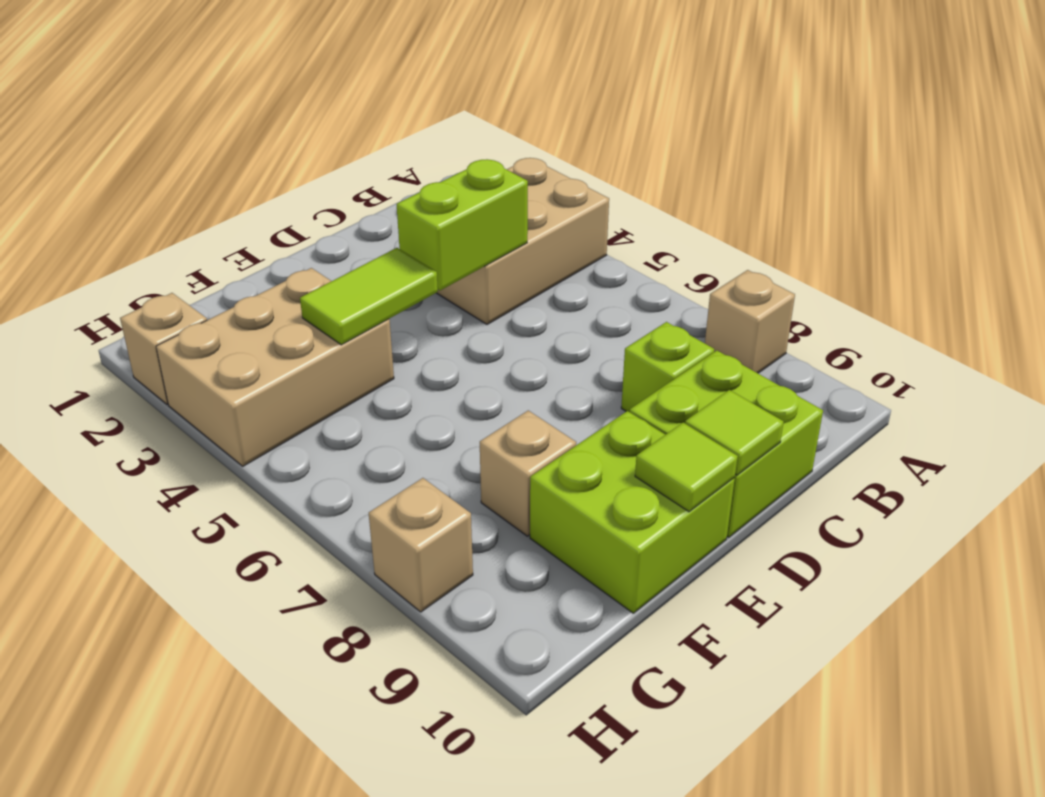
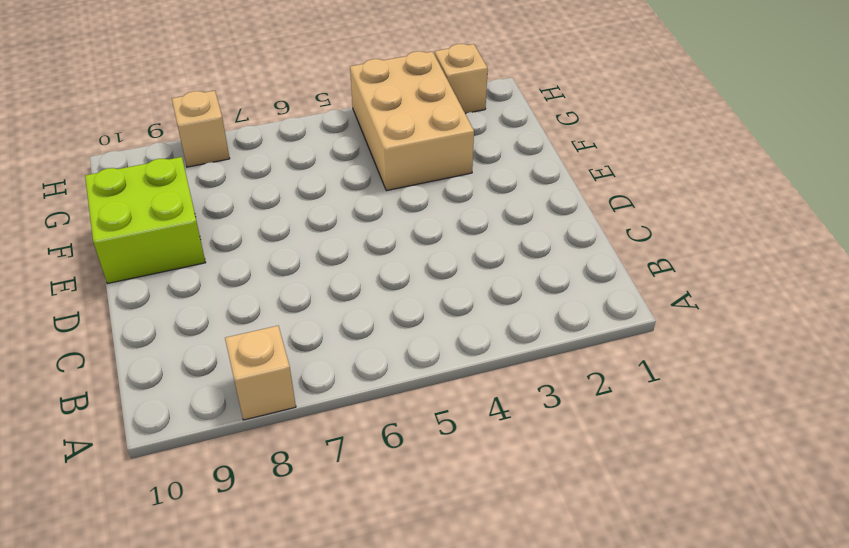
none -> tan 2x3 brick [437,158,609,324]
none -> lime 1x1 brick [621,322,714,412]
none -> lime 2x2 brick [630,351,823,537]

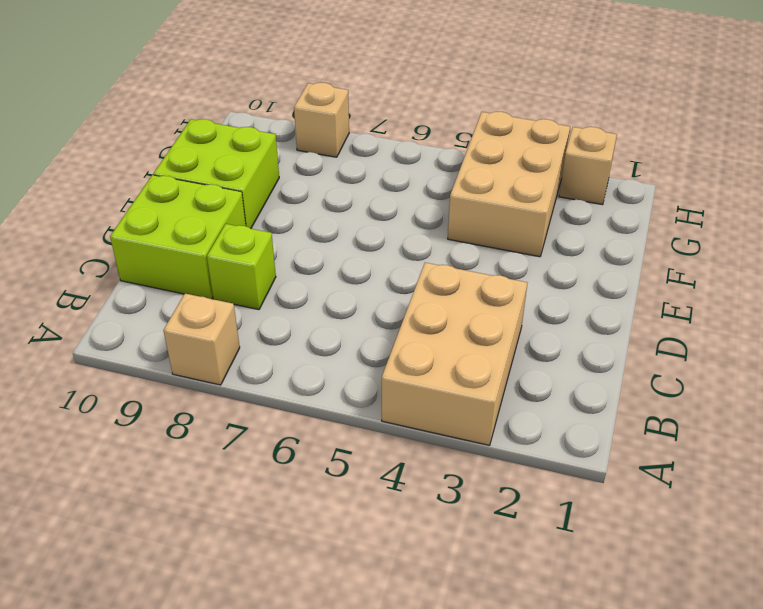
none -> tan 1x1 brick [480,410,576,536]
none -> lime 1x2 brick [397,159,528,290]
none -> lime 1x1 tile [685,390,783,475]

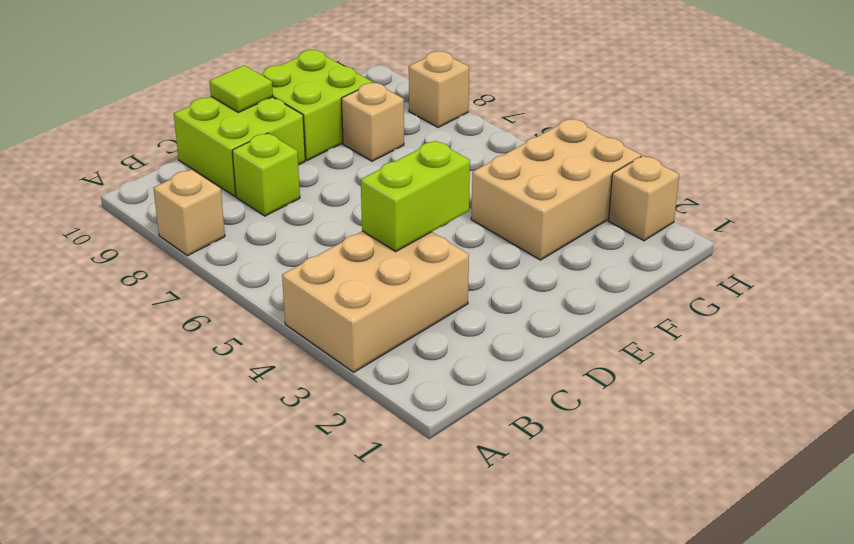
none -> lime 1x2 tile [300,248,438,345]
none -> lime 1x1 tile [635,423,738,512]

